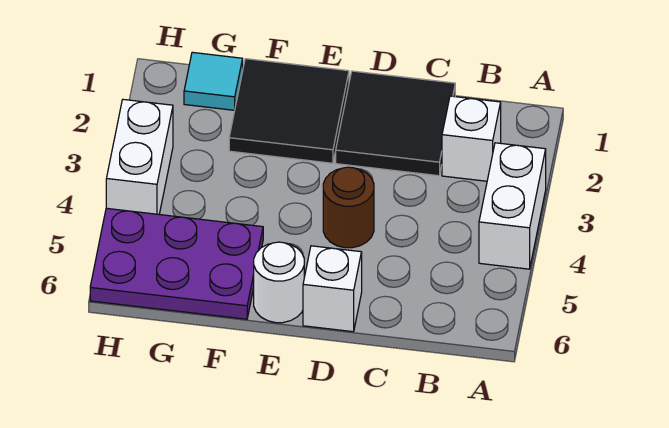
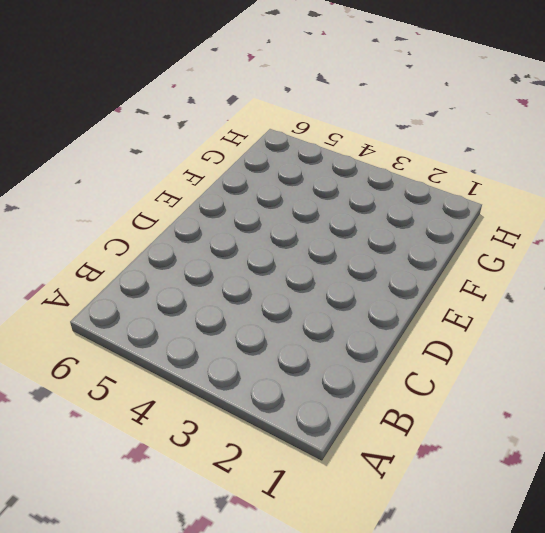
none -> white 1x2 brick [479,143,546,269]
none -> white 1x1 brick [442,96,501,181]

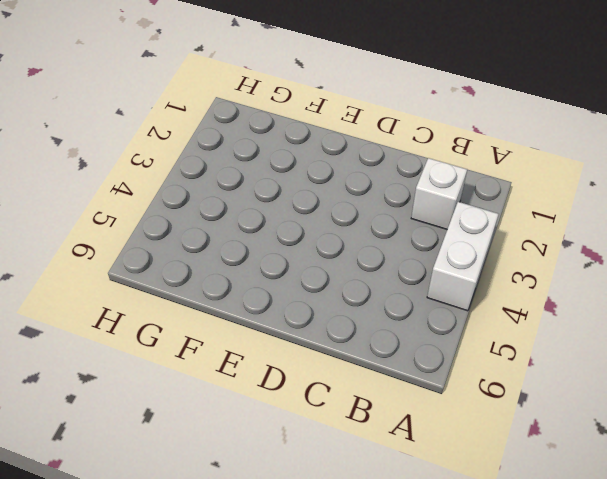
none -> black 2x2 tile [336,71,455,176]
none -> brown 1x1 round brick [323,167,374,248]

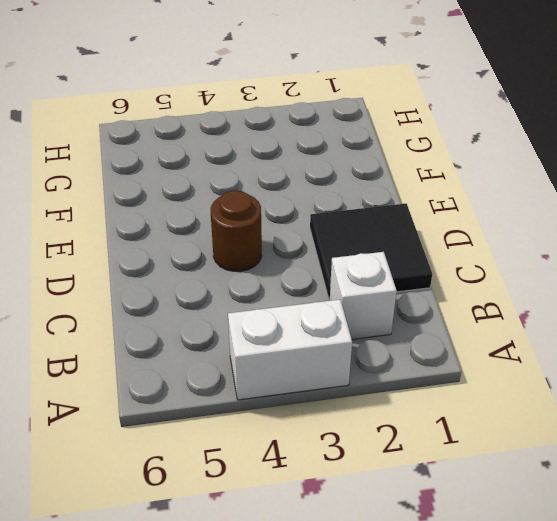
none -> white 1x1 brick [303,246,362,332]
none -> black 2x2 tile [229,59,349,163]

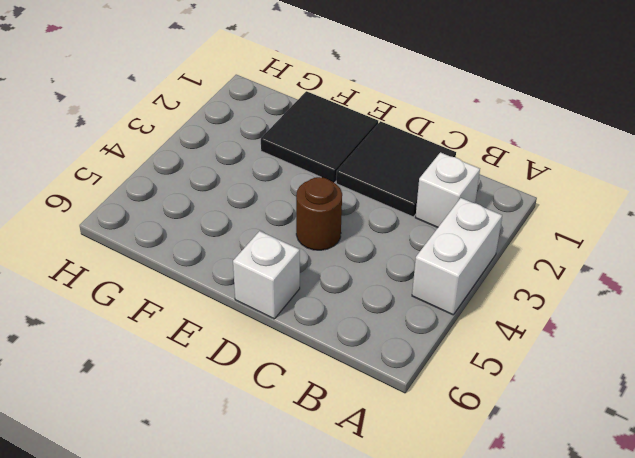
none -> white 1x1 round brick [254,242,304,323]
none -> purple 2x3 plate [90,208,263,319]

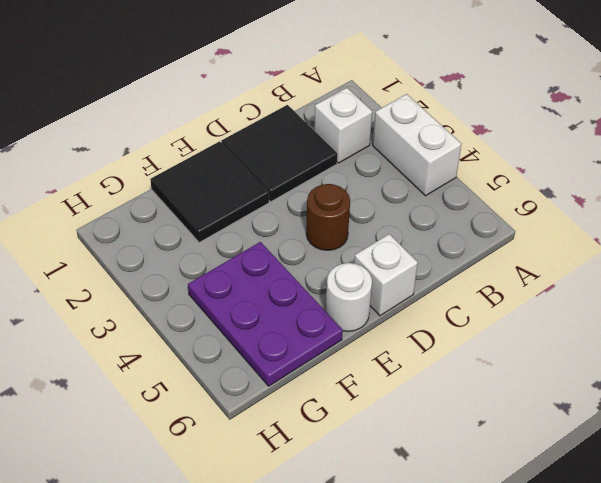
purple 2x3 plate [188,242,343,386] -> purple 2x3 plate turned to [90,208,263,319]
none -> cyan 1x1 tile [184,52,243,110]
none -> white 1x2 brick [106,99,173,214]

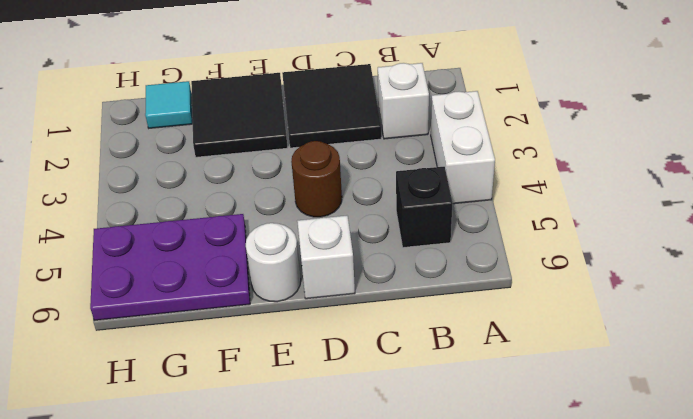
black 1x1 brick [396,167,453,248] -> none
none -> white 1x2 brick [106,99,173,214]

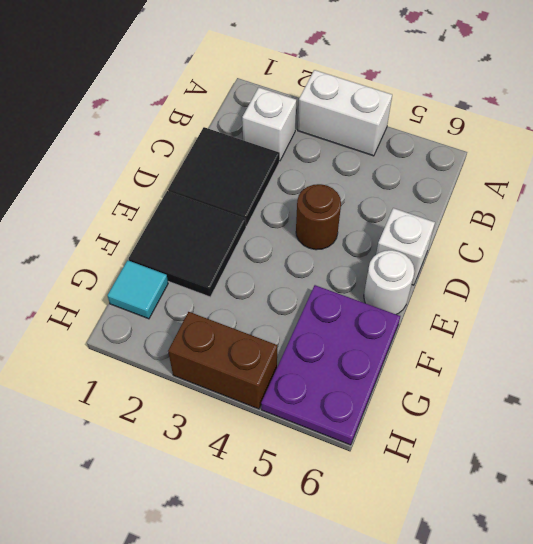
brown 1x2 brick [168,312,277,409] -> white 1x2 brick [106,99,173,214]

